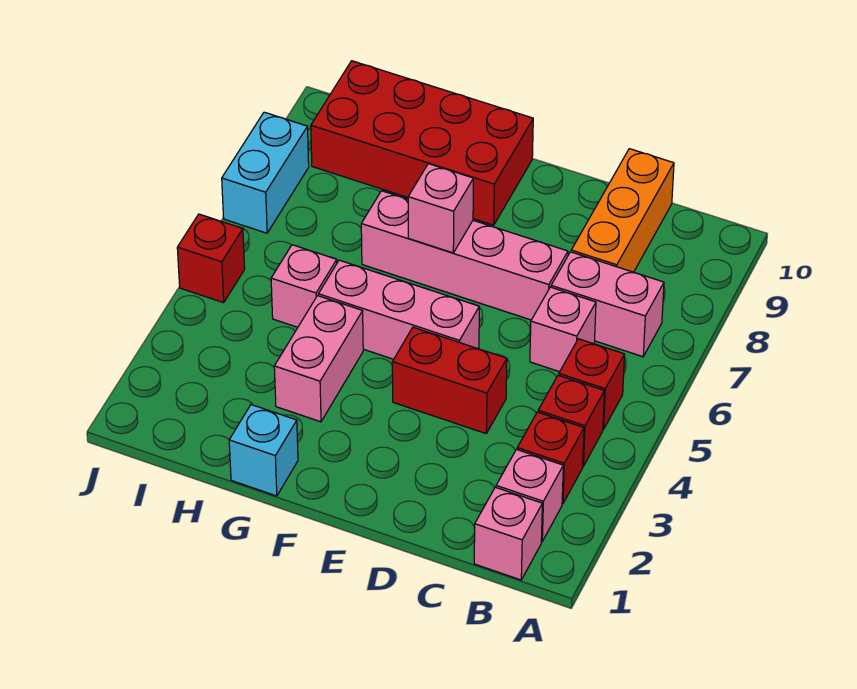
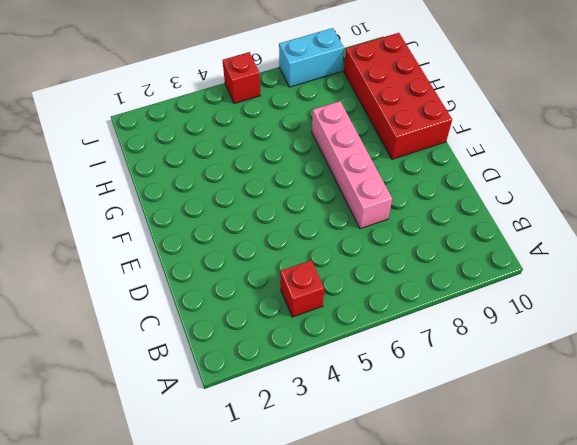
none -> pink 1x1 brick [474,487,542,580]
none -> pink 1x1 brick [496,450,563,541]
none -> red 1x1 brick [517,412,584,504]

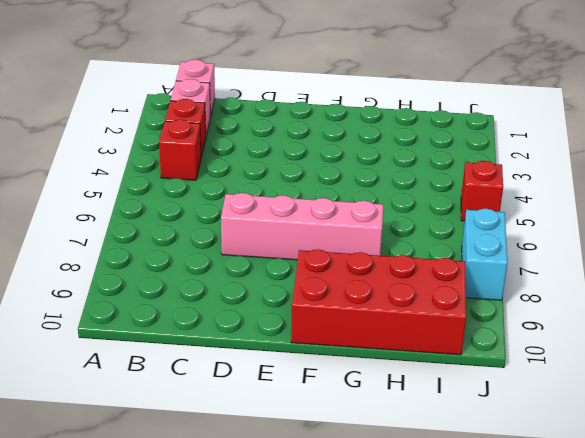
none -> red 1x1 brick [559,339,625,429]
none -> pink 1x2 brick [551,252,664,357]
none -> pink 1x1 brick [530,287,596,372]

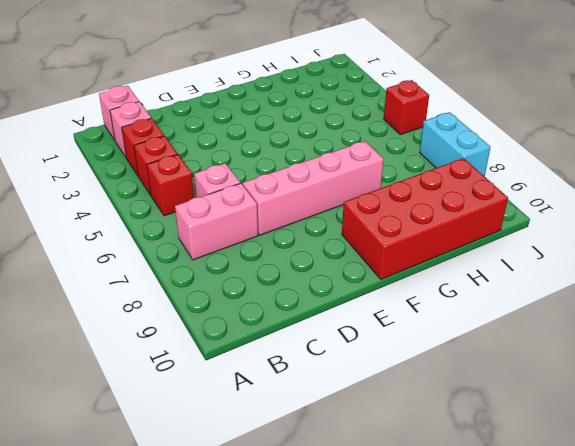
none -> orange 1x3 brick [571,149,674,272]
none -> red 1x2 brick [392,327,507,433]
none -> pink 1x3 brick [318,260,479,359]

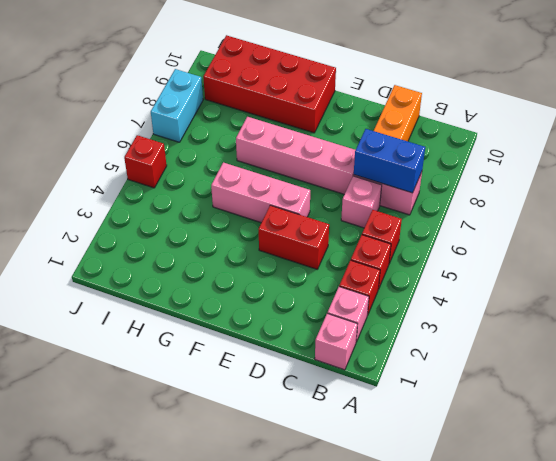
blue 1x2 brick [354,129,425,193] -> none
none -> cyan 1x1 brick [229,405,298,496]
none -> pink 1x2 brick [274,296,363,422]
none -> pink 1x1 brick [271,245,337,327]

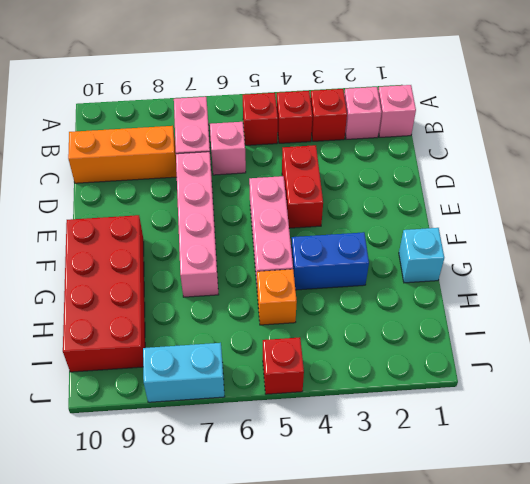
blue 1x2 brick [291,232,369,290] -> pink 1x2 brick [274,296,363,422]
orange 1x1 brick [257,269,297,325] -> pink 1x1 brick [271,245,337,327]
none -> pink 1x1 brick [408,164,473,253]

